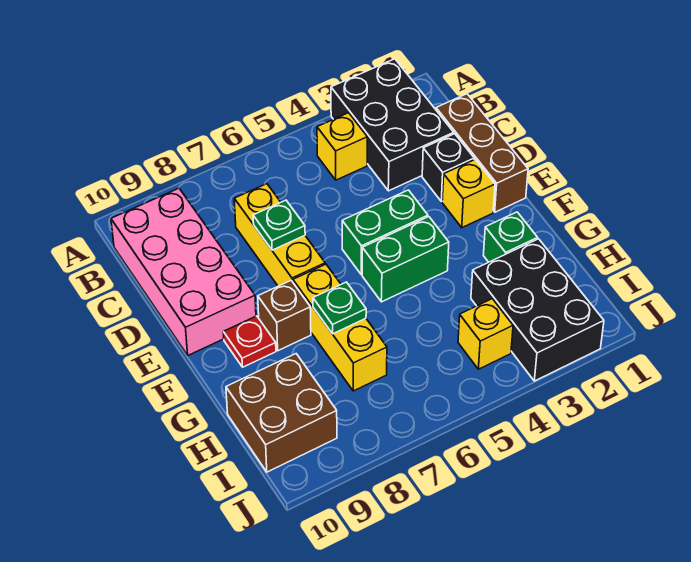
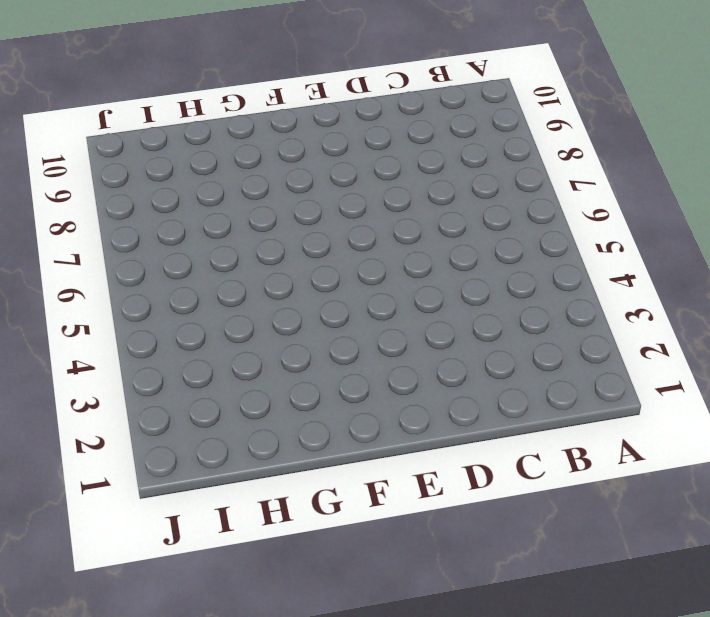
none -> black 2x3 brick [331,59,454,191]
none -> yellow 1x1 brick [317,113,367,180]
none -> pink 2x4 brick [111,188,256,355]

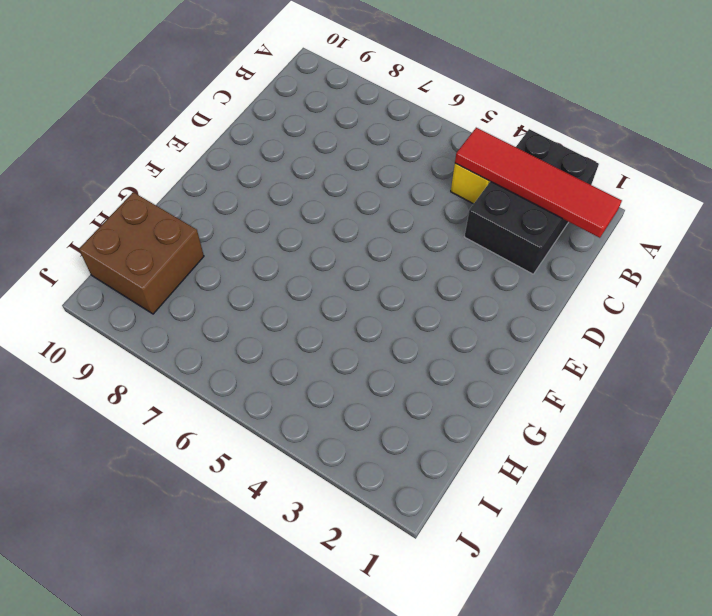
red 1x4 tile [455,128,622,238] -> none
none -> pink 2x4 brick [111,188,256,355]
none -> brown 1x3 brick [436,94,528,212]
none -> yellow 1x3 brick [234,184,325,286]

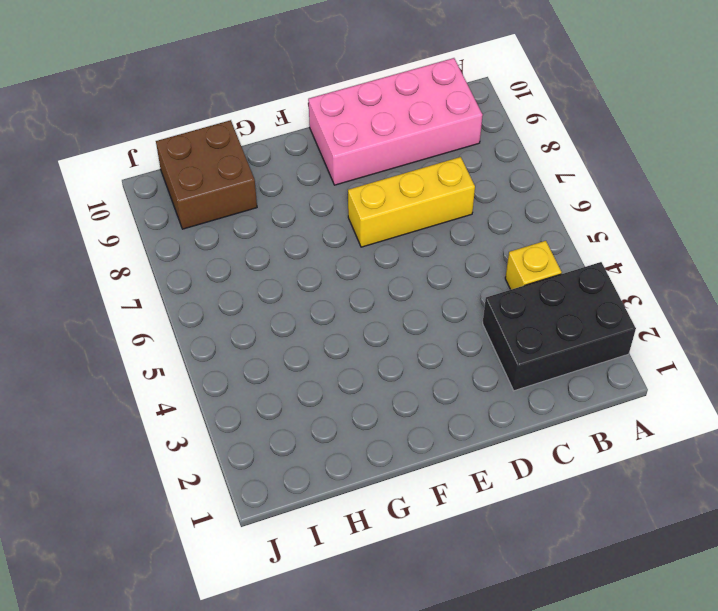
none -> brown 1x3 brick [436,94,528,212]
none -> black 1x1 brick [422,134,474,202]
none -> yellow 1x1 brick [442,159,495,228]

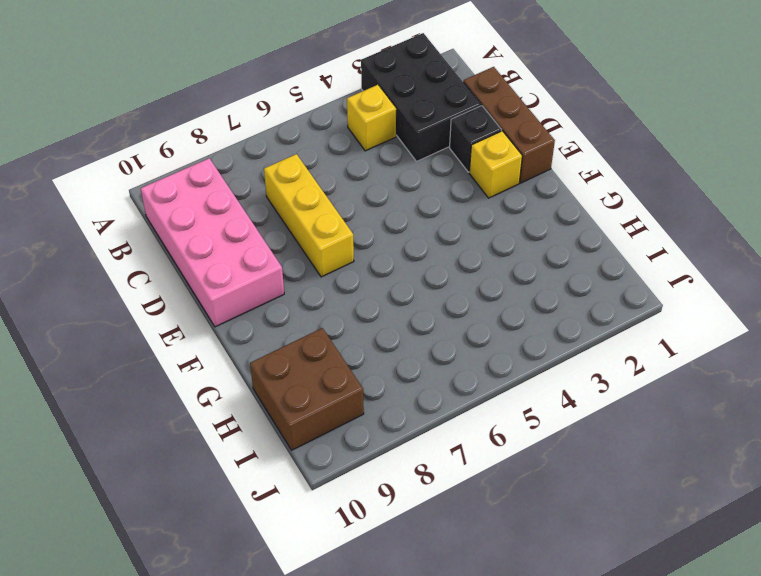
none -> green 1x2 brick [342,190,428,275]
none -> green 1x2 brick [362,217,449,302]
none -> yellow 1x3 brick [293,264,387,391]

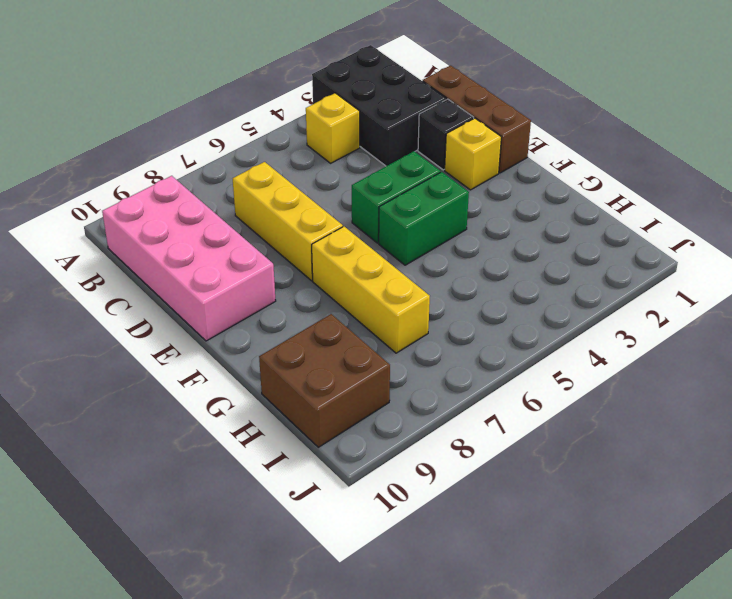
none -> brown 1x1 brick [258,281,311,351]
none -> red 1x1 plate [223,316,276,367]
none -> green 1x1 brick [483,212,538,262]

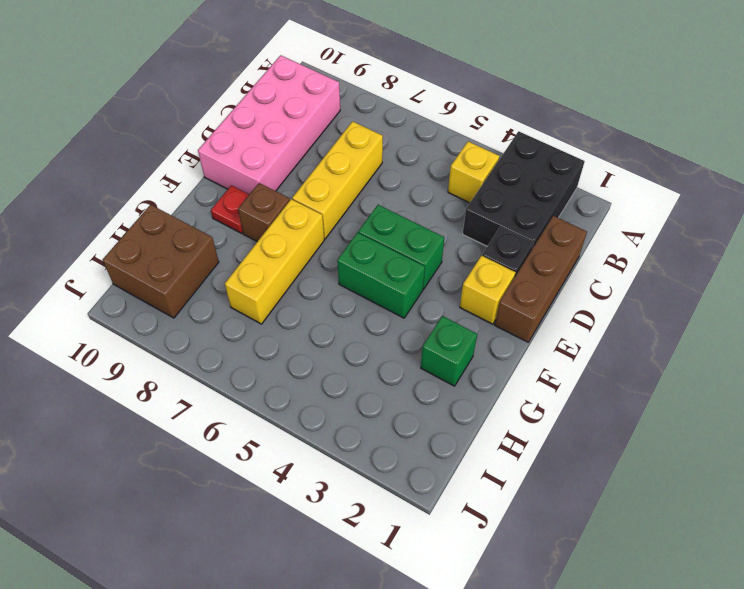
none -> black 2x3 brick [471,239,604,381]
none -> yellow 1x1 brick [458,299,513,369]
none -> green 1x1 plate [253,200,305,250]

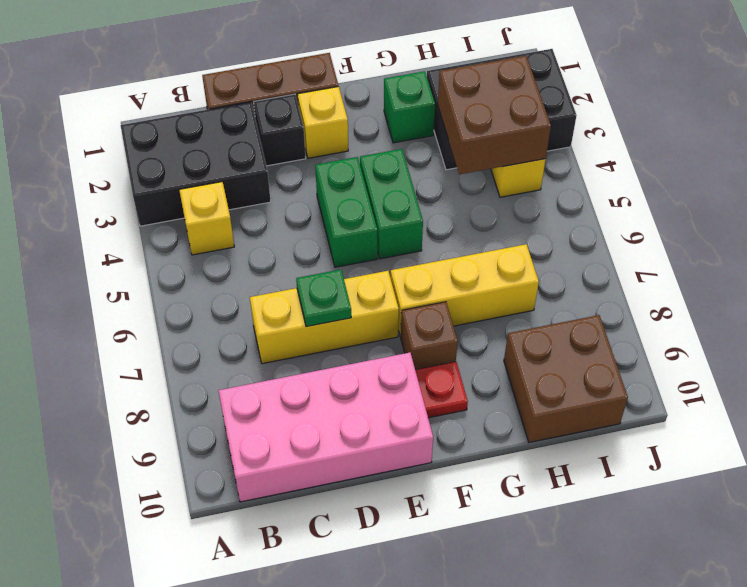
brown 2x2 brick [438,56,551,174] -> none
none -> green 1x1 plate [313,282,366,334]

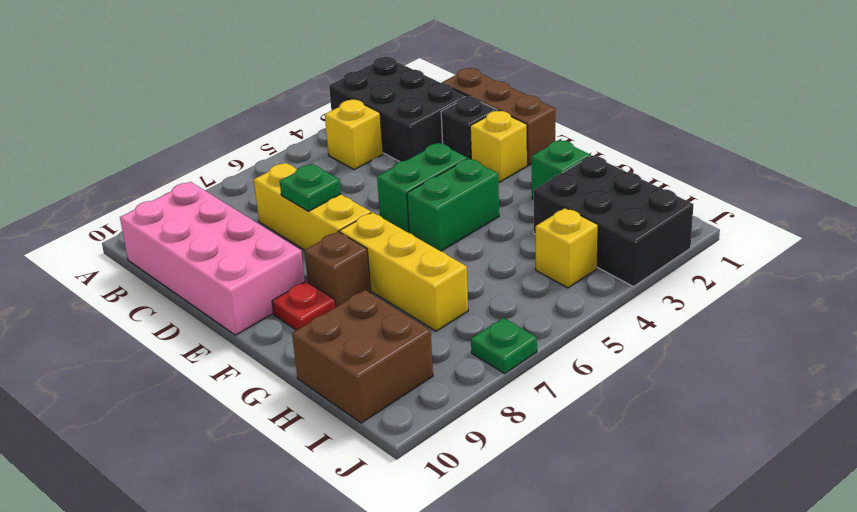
green 1x1 plate [471,318,537,374] -> green 1x1 plate moved to [313,282,366,334]

